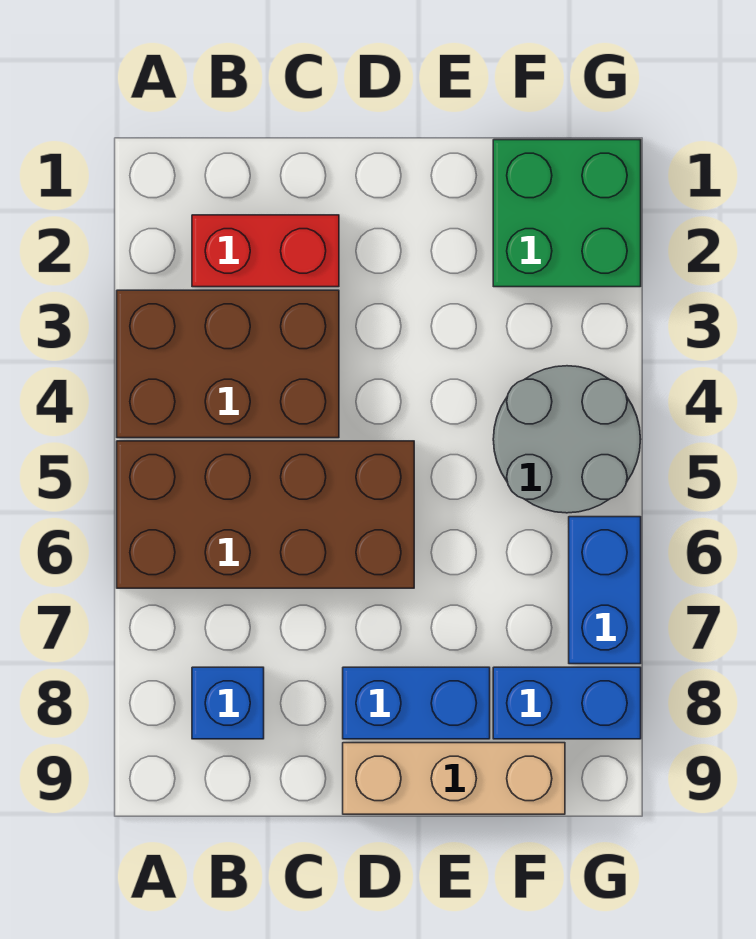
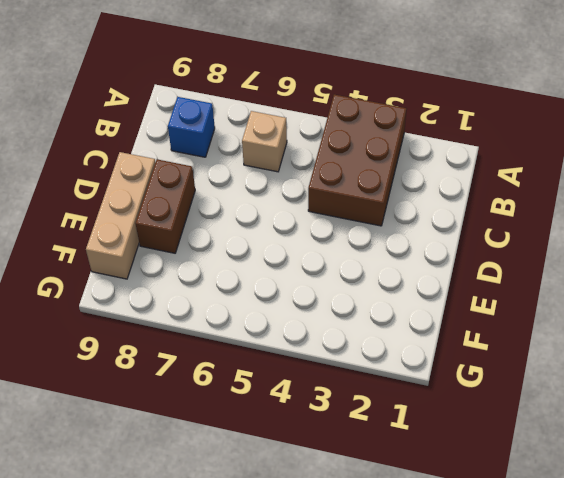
tan 1x1 brick [242,111,287,172] -> brown 2x4 brick [117,441,414,588]
brown 1x2 brick [136,159,195,253] -> blue 1x2 brick [343,667,490,739]
none -> red 1x2 brick [192,215,339,287]
none -> green 2x2 brick [493,140,641,287]

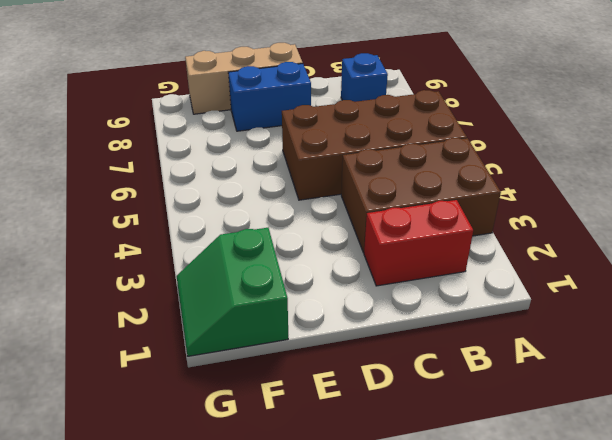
green 2x2 slope [177,228,288,356] -> green 2x2 brick [493,140,641,287]
none -> grey 2x2 round brick [493,366,641,513]
none -> blue 1x2 brick [493,667,641,739]

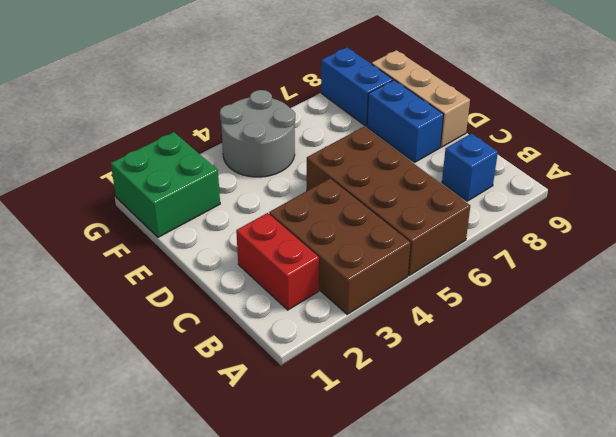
none -> blue 1x2 brick [569,517,641,664]

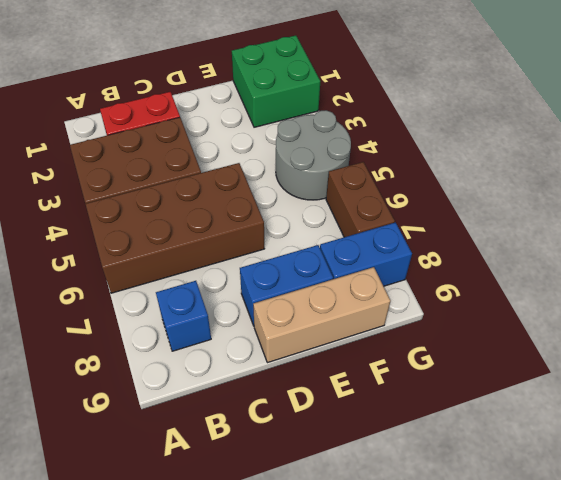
brown 1x2 brick [326,162,395,237] -> blue 1x2 brick [569,517,641,664]

